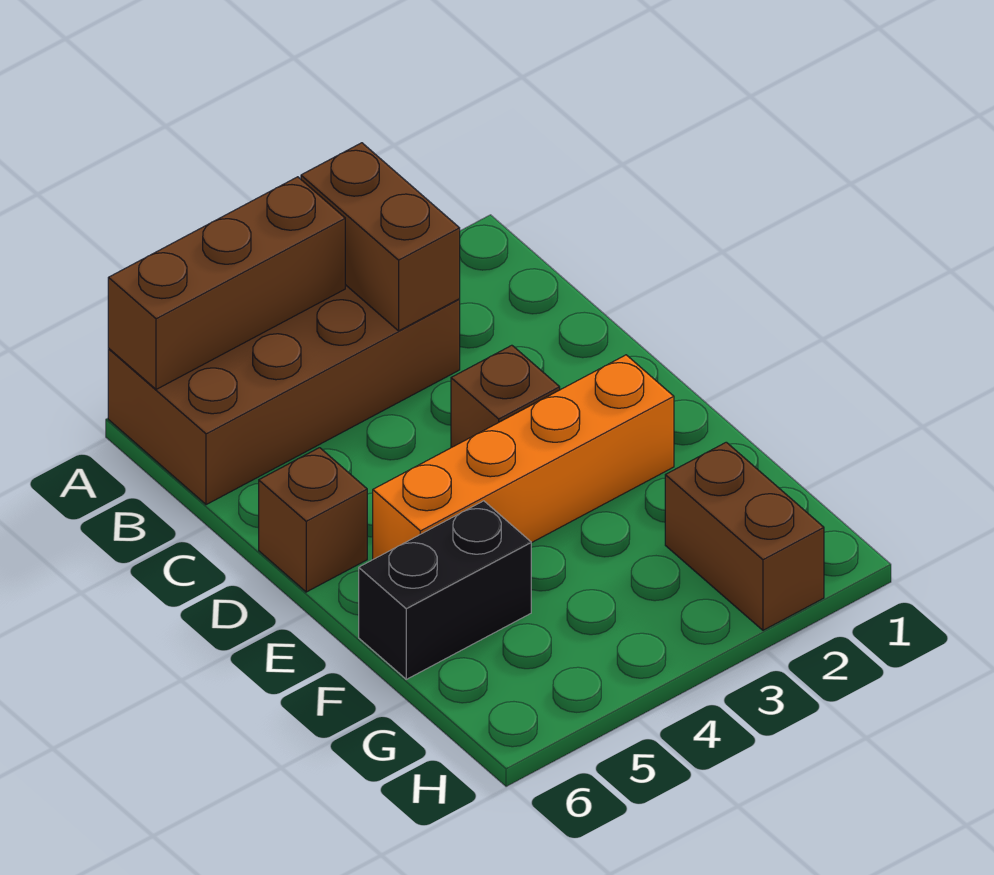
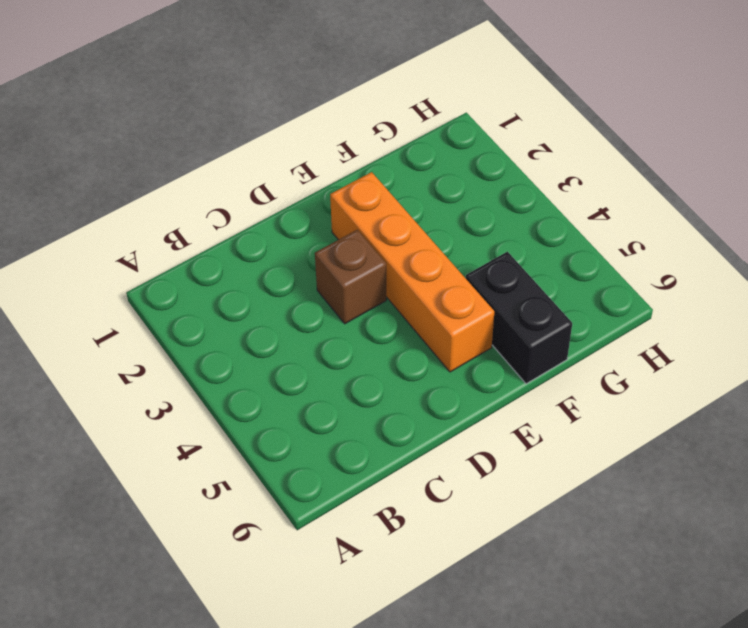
none -> brown 2x4 brick [108,285,460,505]
none -> brown 1x1 brick [259,448,367,592]

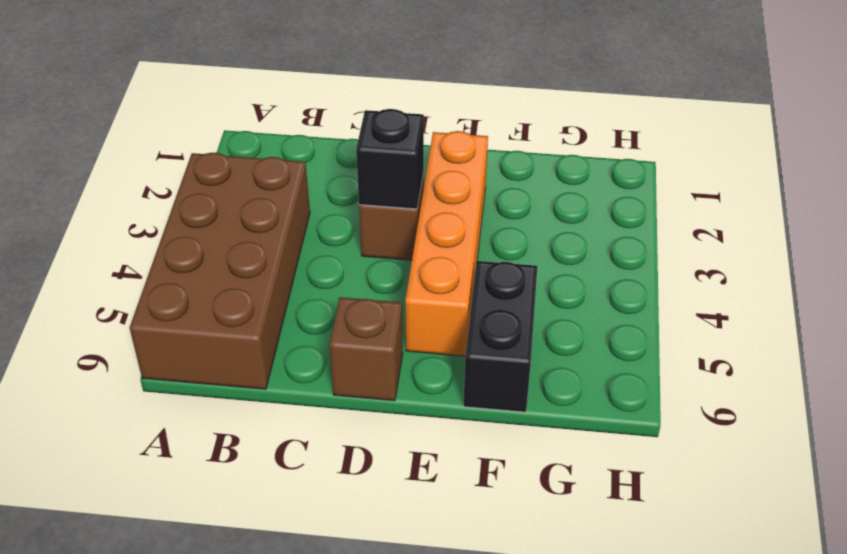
black 1x1 brick [356,109,424,209] -> none
none -> brown 1x2 brick [665,442,824,630]
none -> brown 1x2 brick [301,143,460,331]

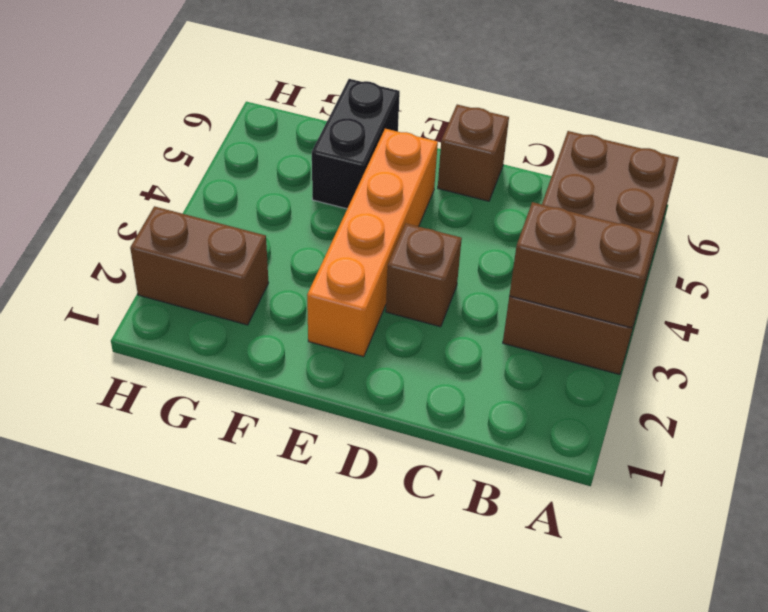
none -> brown 1x3 brick [108,177,345,389]

